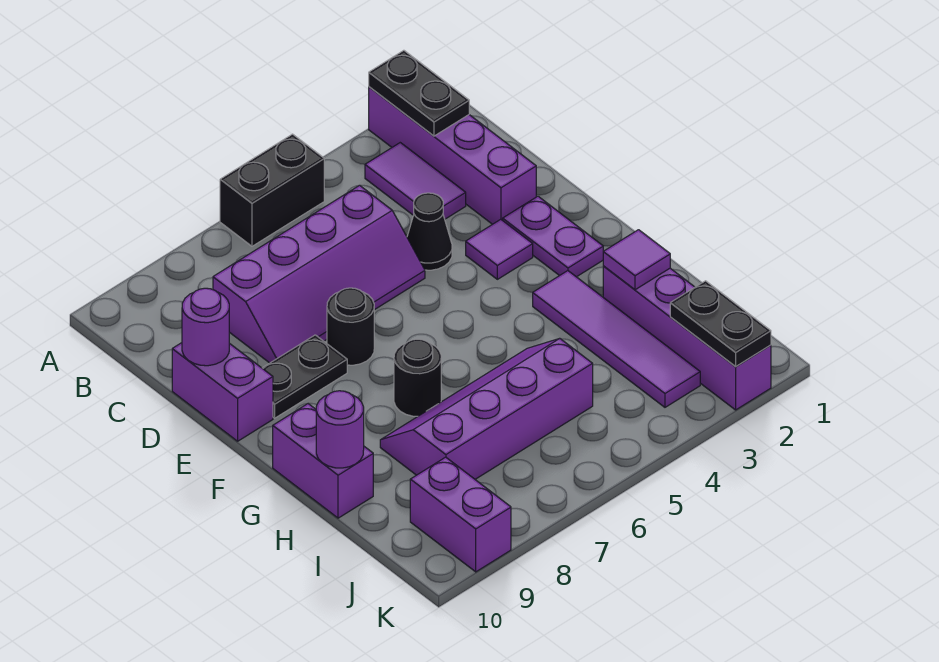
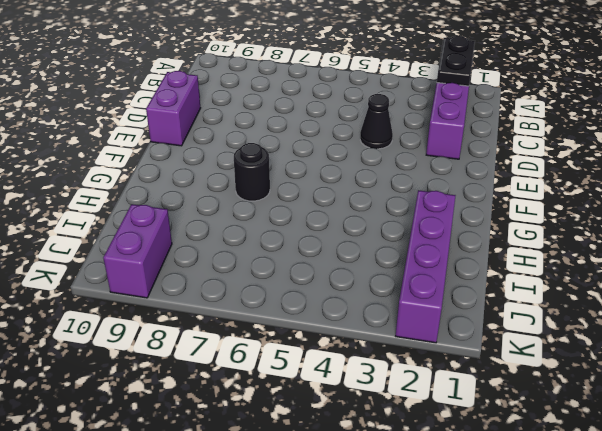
none -> black 1x2 brick [220,134,324,246]
none -> purple 1x2 tile [365,143,466,219]
none -> purple 2x4 slope [213,185,425,363]

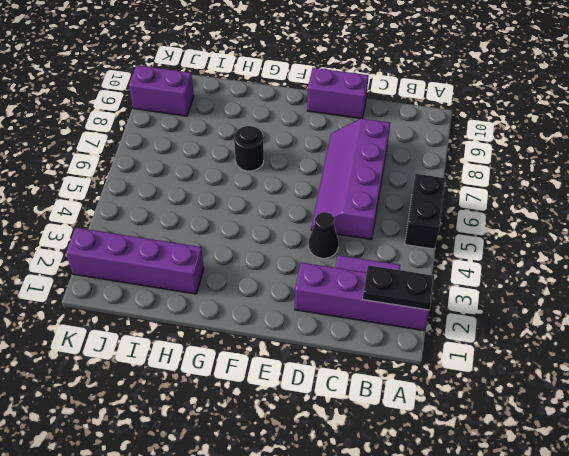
none -> purple 1x2 plate [503,196,603,277]
none -> purple 1x1 tile [466,219,533,279]
none -> black 1x1 round brick [327,288,374,365]

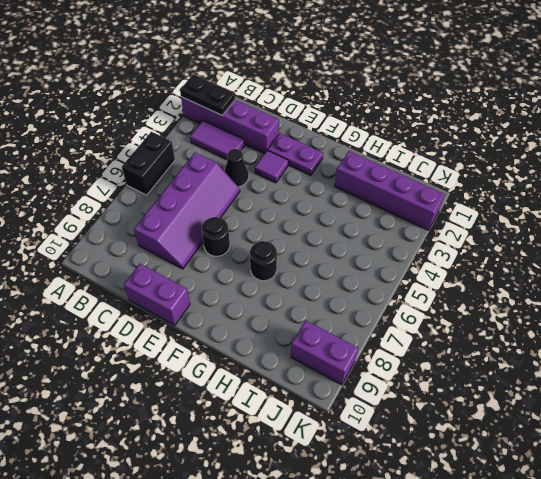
none -> black 1x2 plate [262,335,347,418]
none -> purple 1x4 tile [533,271,700,407]
none -> purple 1x2 brick [273,404,373,518]

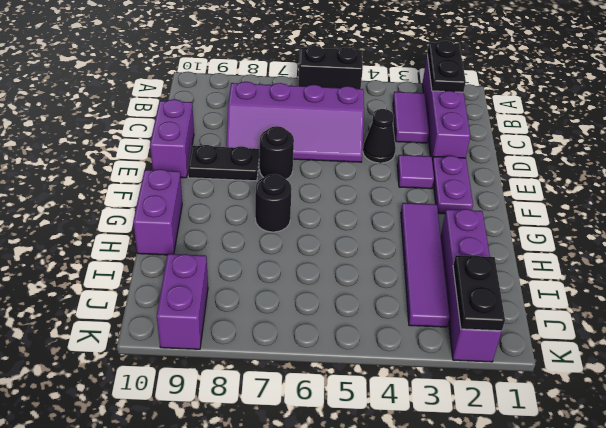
none -> purple 2x4 slope [380,338,593,479]
none -> purple 1x1 round brick [182,288,229,366]
none -> purple 1x1 tile [603,230,670,290]

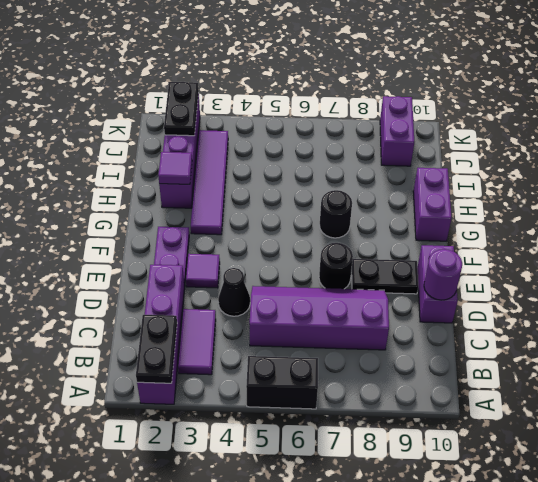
none -> purple 2x4 slope [380,338,593,479]
none -> purple 1x1 round brick [316,391,364,468]

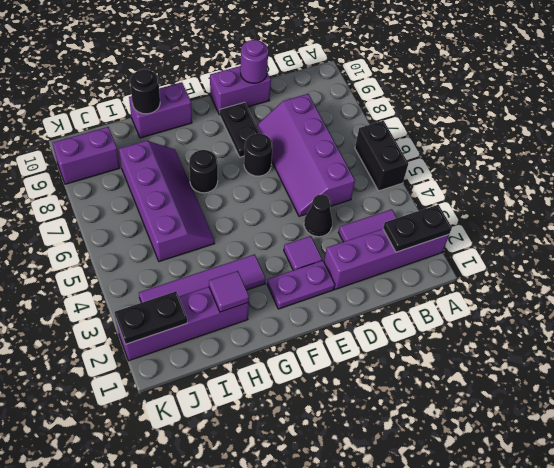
black 1x1 round brick [130,70,160,114] -> purple 1x1 round brick [316,391,364,468]

